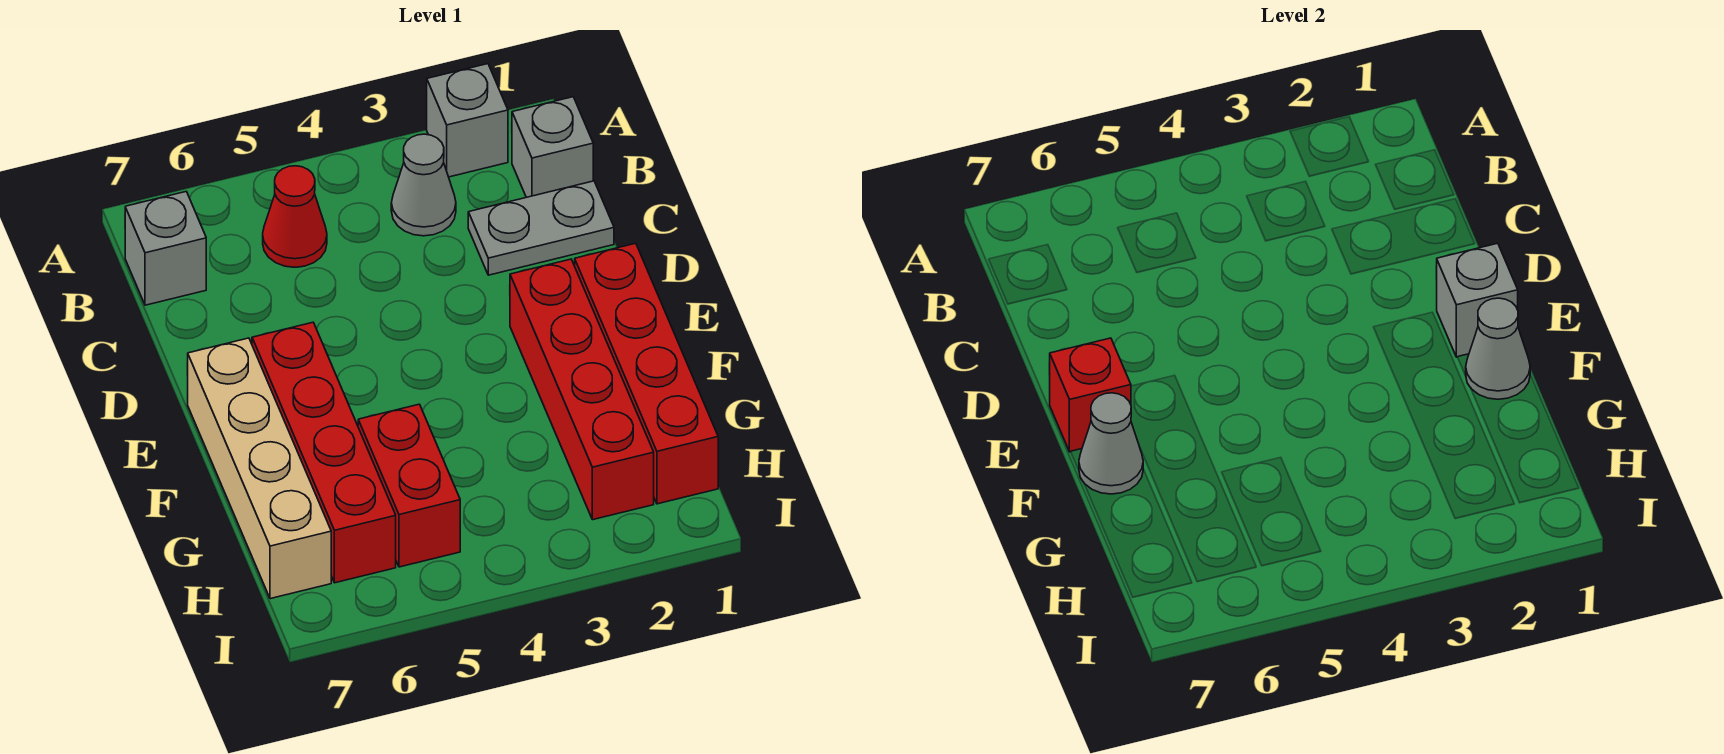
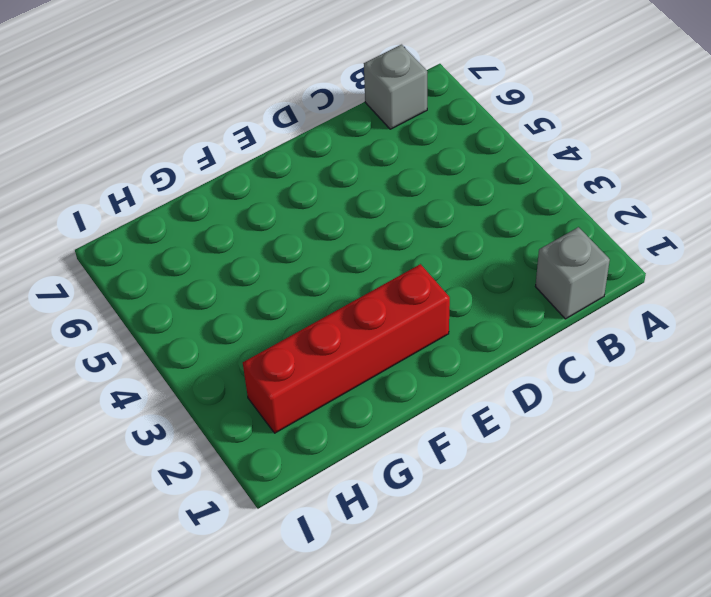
none -> grey 1x1 brick [427,64,508,177]
none -> grey 1x1 cone [391,134,456,236]
none -> red 1x1 cone [263,166,327,267]

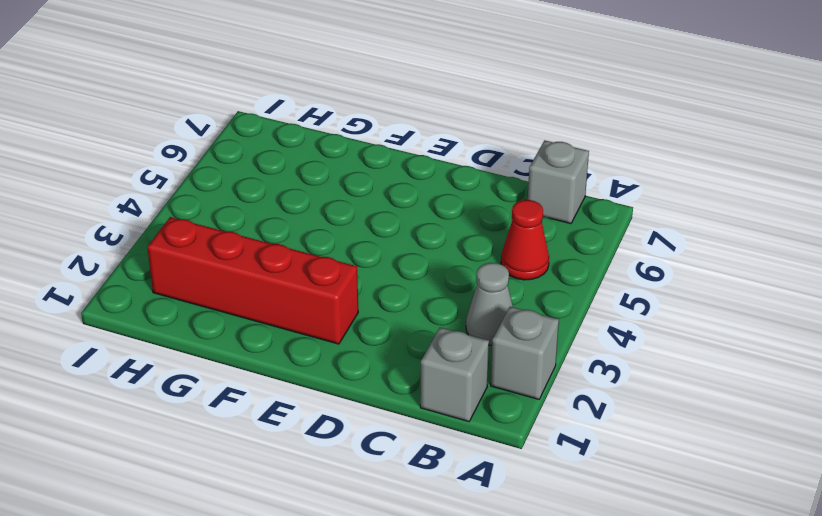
none -> grey 1x2 plate [468,181,614,275]
none -> red 1x4 brick [575,243,718,504]
none -> red 1x4 brick [252,322,396,583]

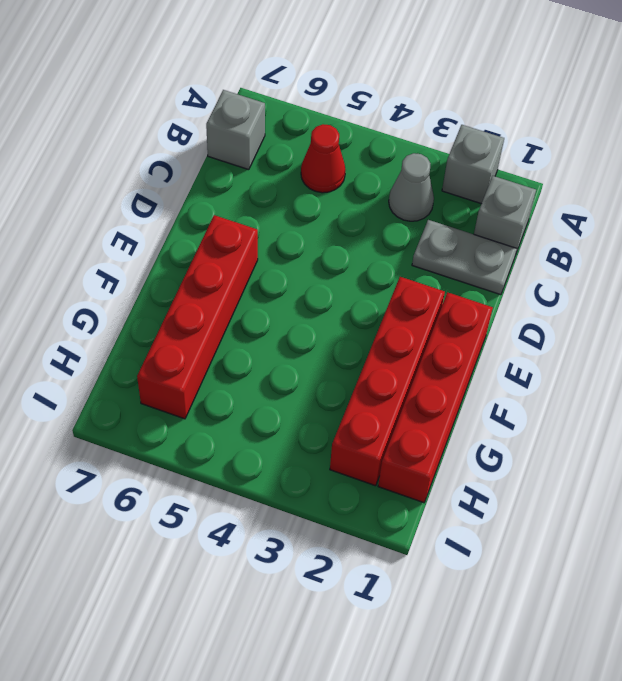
none -> tan 1x4 brick [188,338,331,599]
none -> red 1x2 brick [358,404,460,567]
none -> grey 1x1 brick [1436,243,1518,357]

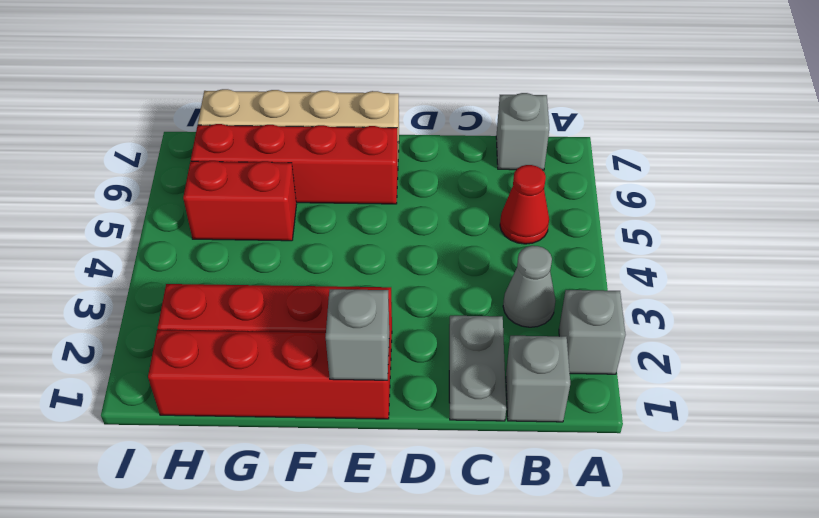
none -> red 1x1 brick [1050,338,1131,452]
none -> grey 1x1 cone [1466,298,1530,399]
none -> grey 1x1 cone [1079,393,1143,494]

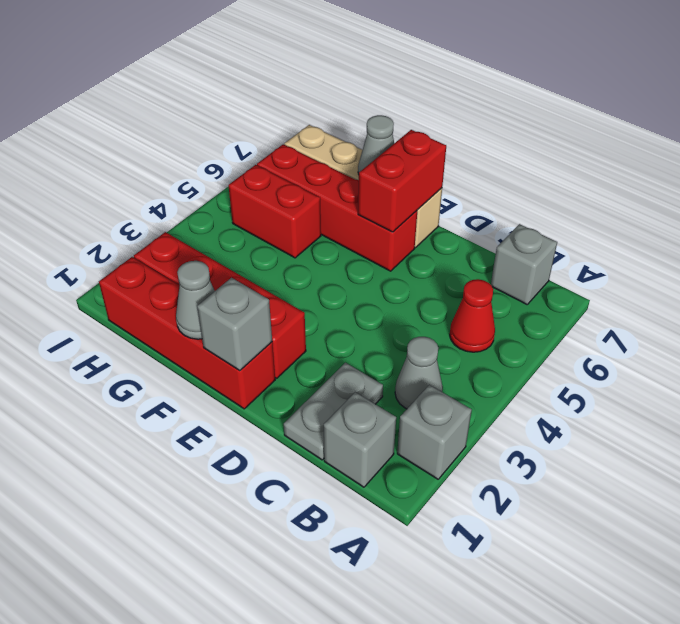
red 1x2 brick [358,130,446,232] -> red 1x1 brick [1050,338,1131,452]

